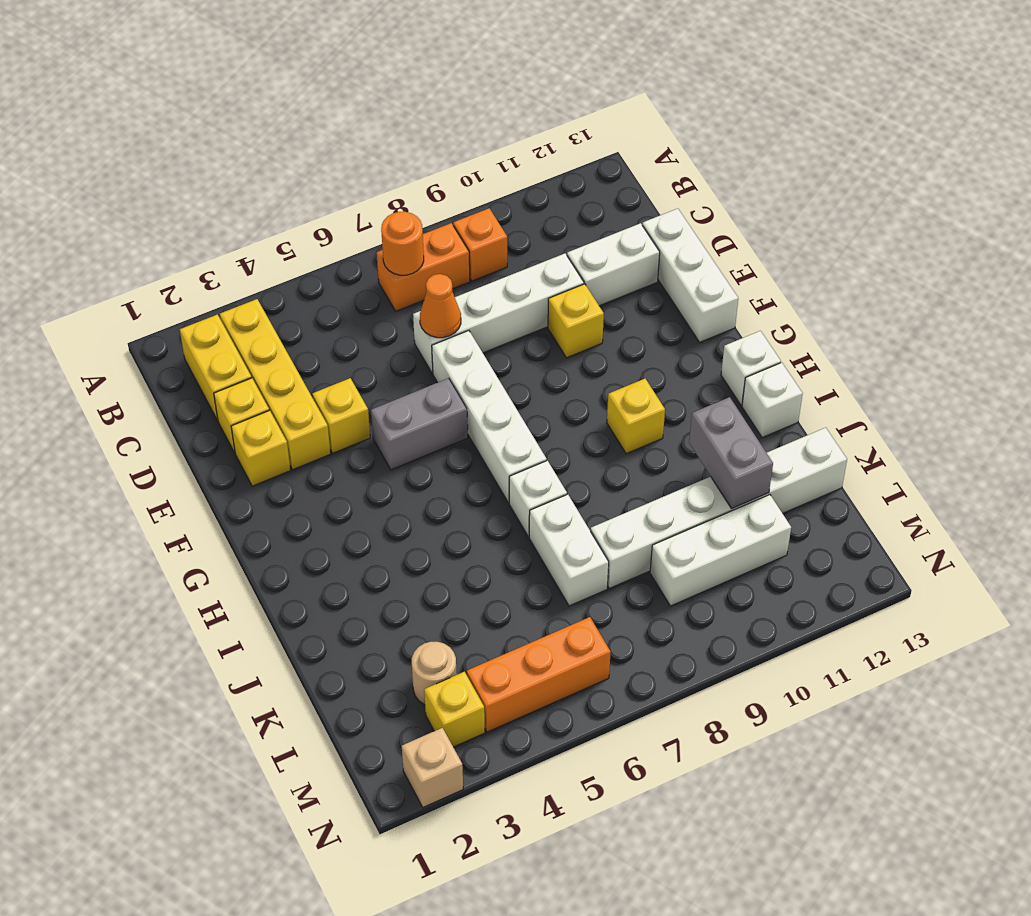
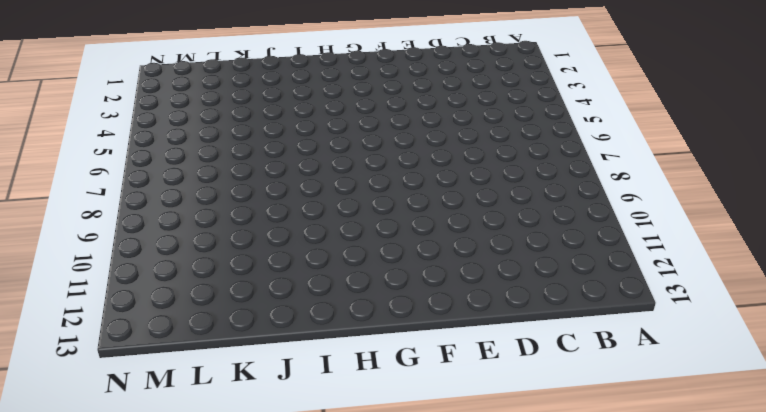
none -> yellow 1x2 brick [180,315,252,421]
none -> yellow 1x4 brick [220,299,331,470]
none -> orange 1x2 brick [377,223,470,311]

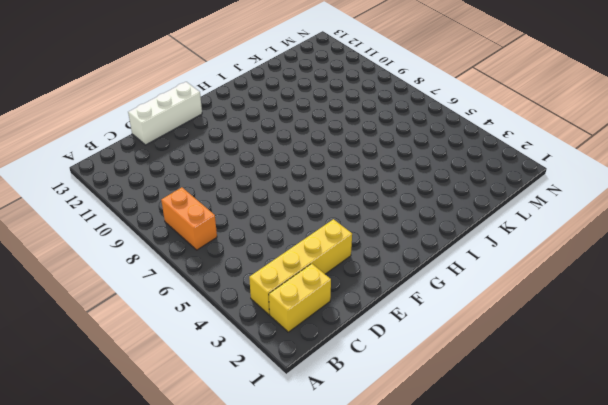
none -> orange 1x1 brick [453,208,507,281]
none -> yellow 1x1 brick [214,378,269,453]
none -> white 1x4 brick [413,254,584,373]

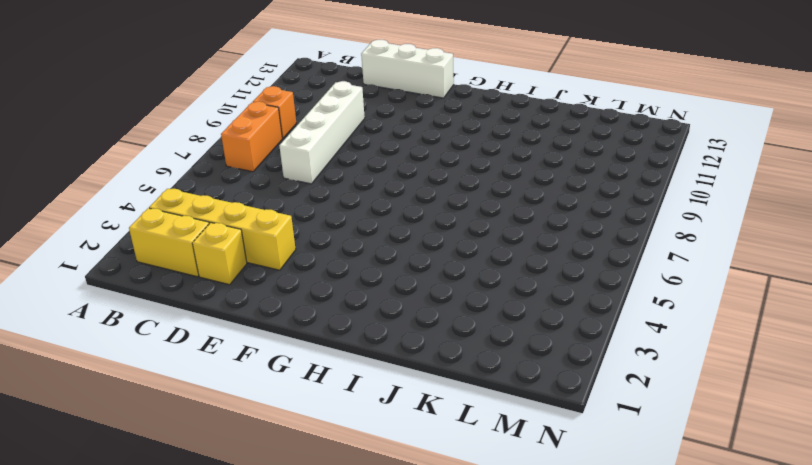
none -> white 1x2 brick [567,223,660,306]
none -> yellow 1x1 brick [231,410,291,486]
none -> yellow 1x1 brick [312,378,370,453]

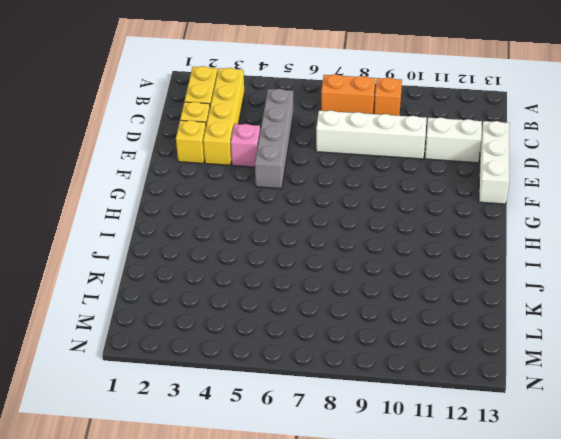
grey 1x4 brick [255,89,293,189] -> grey 1x2 brick [371,378,468,470]
pink 1x1 brick [231,124,260,167] -> yellow 1x1 brick [312,378,370,453]
none -> white 1x4 brick [432,331,547,503]
none -> yellow 1x1 brick [548,284,604,358]
none -> yellow 1x1 brick [607,379,665,454]

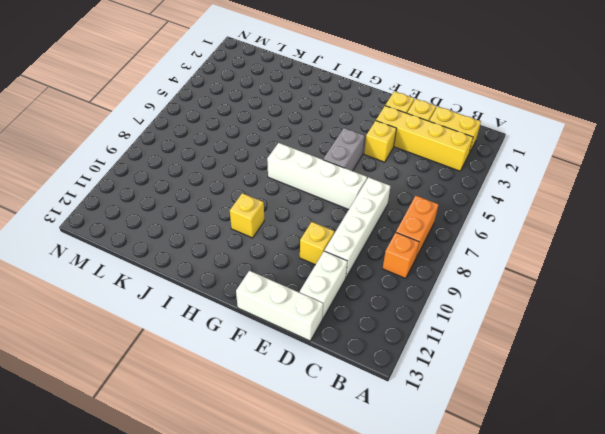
none -> white 1x1 brick [721,331,781,405]
none -> white 1x1 brick [509,461,567,537]
none -> white 1x1 brick [742,363,803,438]

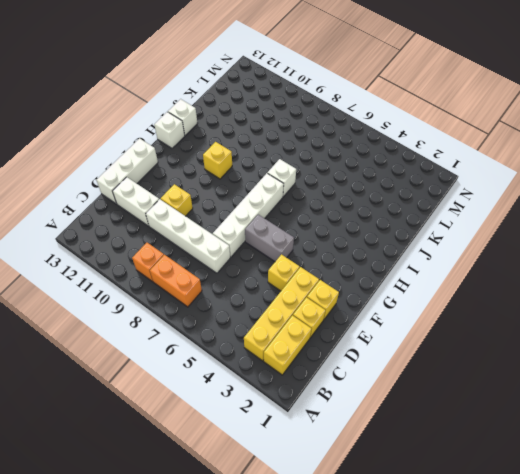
none -> white 1x2 brick [529,494,609,606]
none -> white 1x6 brick [591,428,847,588]
none -> tan 1x1 round brick [412,642,457,705]

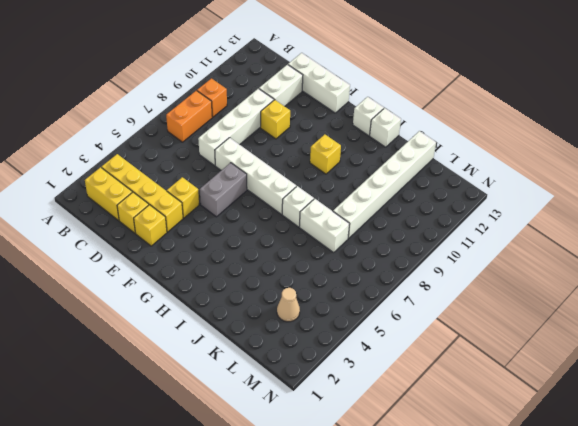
tan 1x1 cone [277,288,300,322] -> tan 1x1 round brick [412,642,457,705]
none -> white 1x3 brick [650,495,791,606]
none -> yellow 1x1 brick [424,672,485,747]
none -> orange 1x3 brick [467,617,611,732]

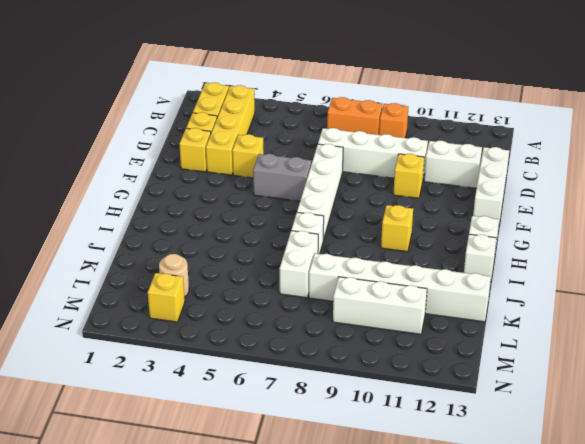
none -> orange 1x3 brick [467,617,611,732]
none -> tan 1x1 brick [402,728,463,807]
none -> orange 1x1 round brick [381,212,424,275]

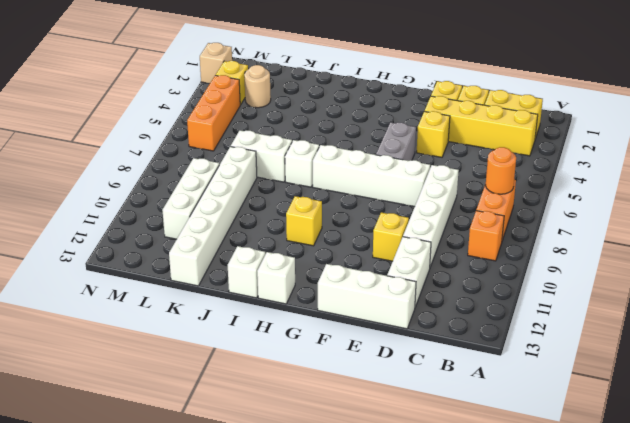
none -> orange 1x1 cone [420,274,461,338]
none -> grey 1x2 brick [689,397,773,508]

